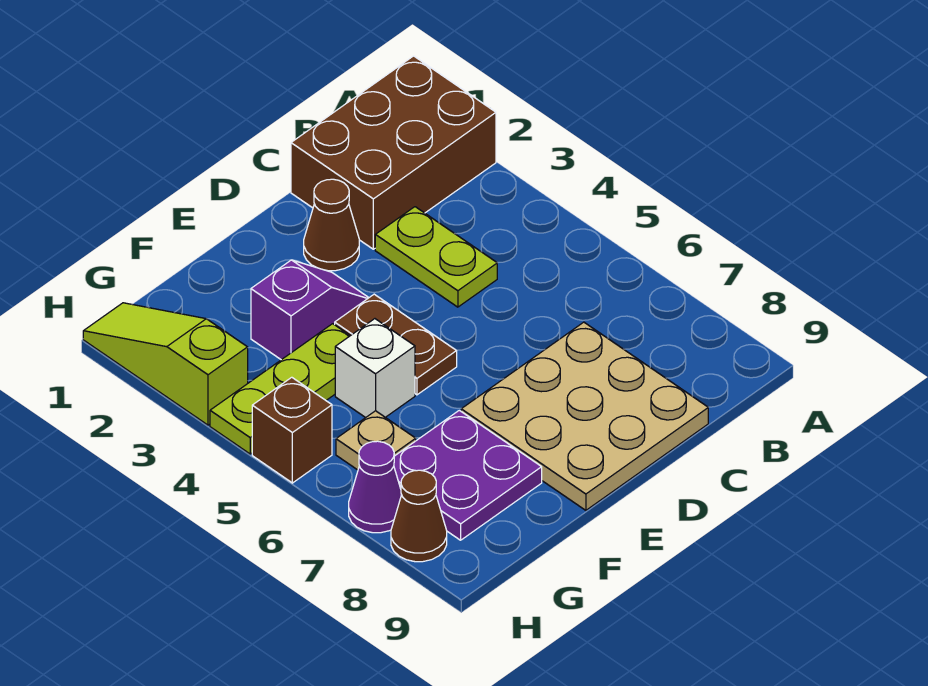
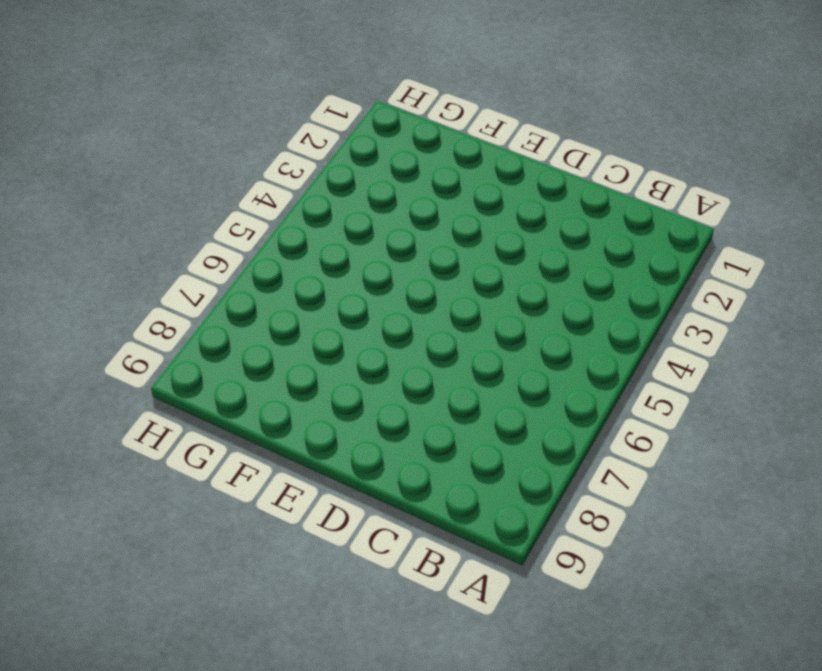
none -> brown 2x3 brick [291,56,496,249]
none -> lime 1x2 plate [375,207,497,307]
none -> tan 3x3 plate [461,322,708,510]

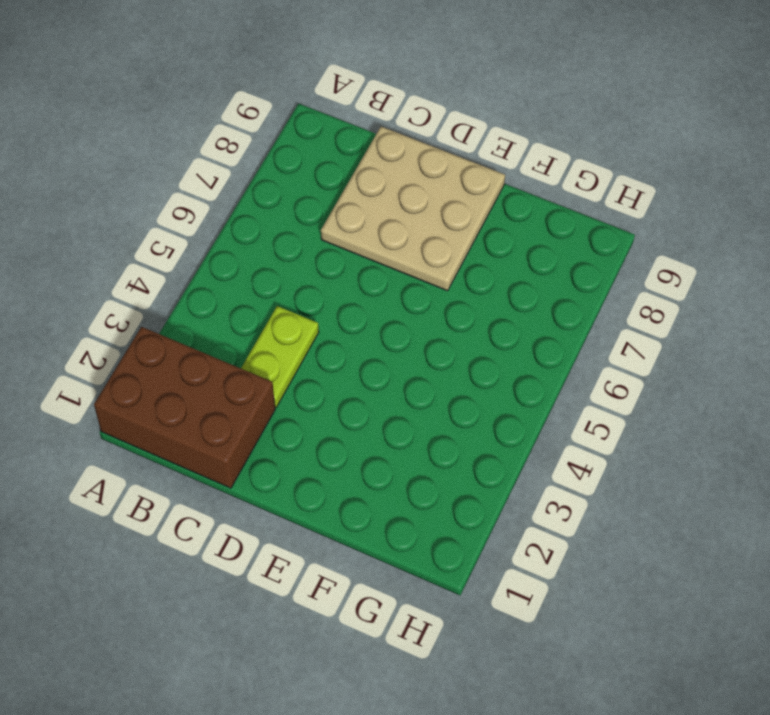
none -> brown 1x1 cone [304,179,359,271]
none -> purple 1x2 slope [251,260,369,360]
none -> brown 1x2 plate [335,294,457,395]

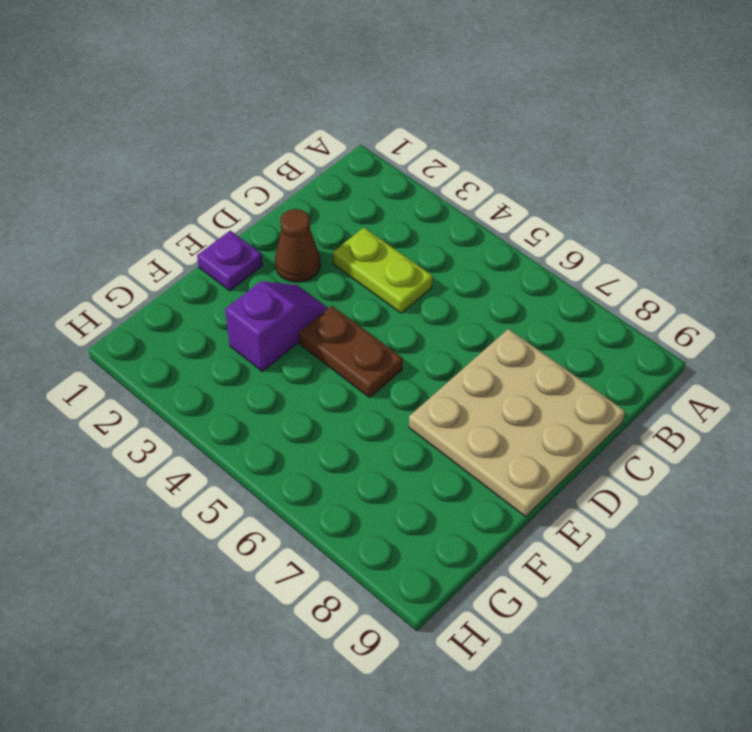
purple 1x1 plate [197,231,263,291] -> none
none -> brown 2x3 brick [291,56,496,249]
none -> lime 1x3 plate [210,324,350,454]
none -> white 1x1 brick [335,319,415,418]

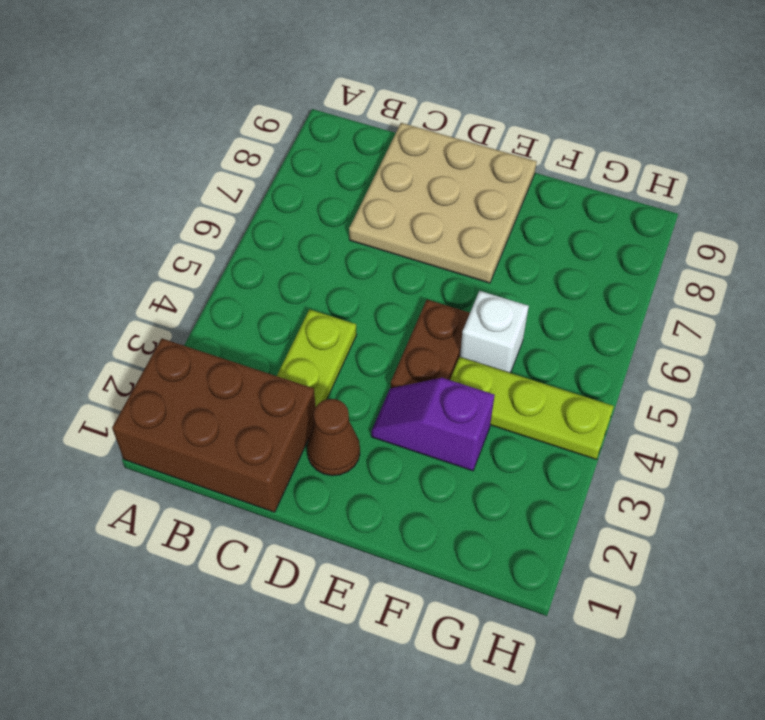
none -> purple 2x2 plate [394,410,542,540]
none -> tan 1x1 plate [336,411,416,470]
none -> lime 1x3 slope [83,303,248,425]

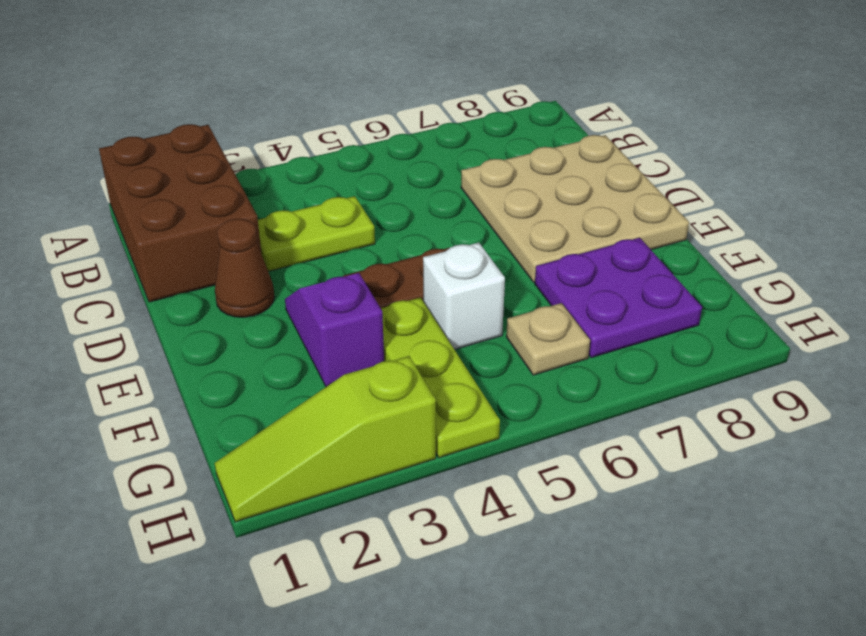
none -> brown 1x1 brick [252,377,332,483]
none -> purple 1x1 cone [349,441,402,533]
none -> brown 1x1 cone [391,470,447,562]

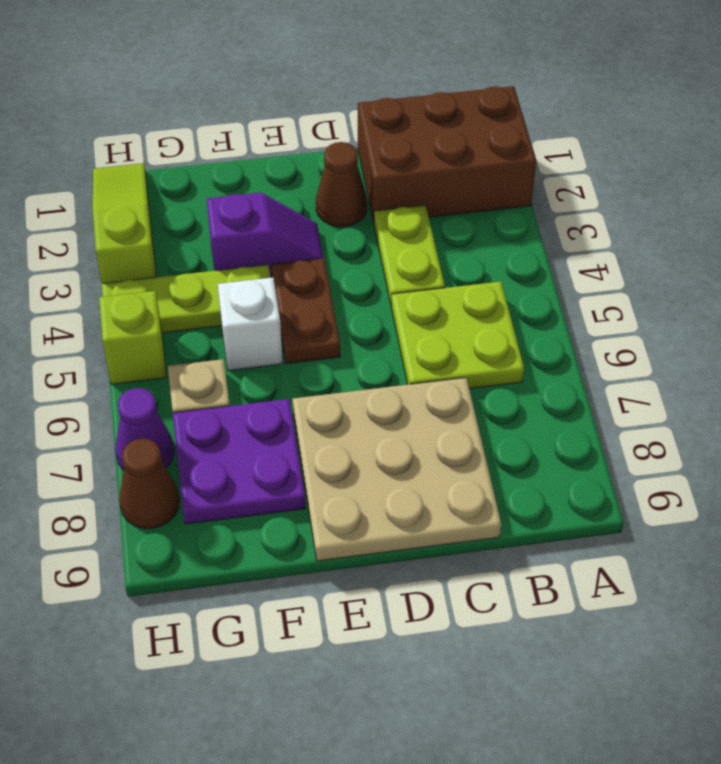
lime 2x2 plate [391,282,524,389] -> none
lime 1x1 brick [99,291,167,384] -> brown 1x1 brick [252,377,332,483]

